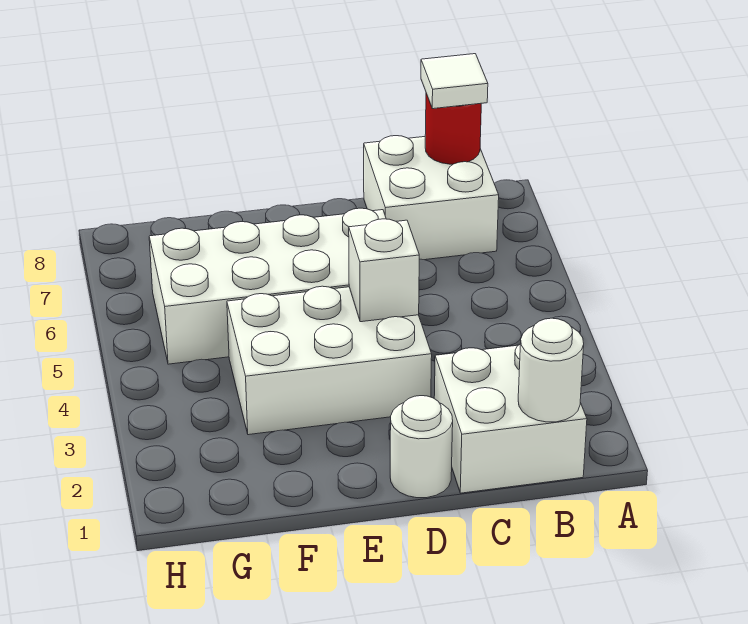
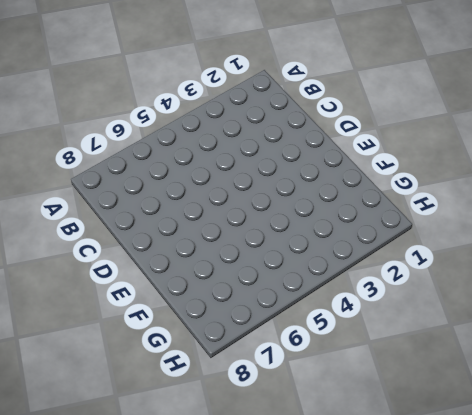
none -> white 2x2 brick [434,345,587,493]
none -> white 2x2 brick [364,136,499,260]

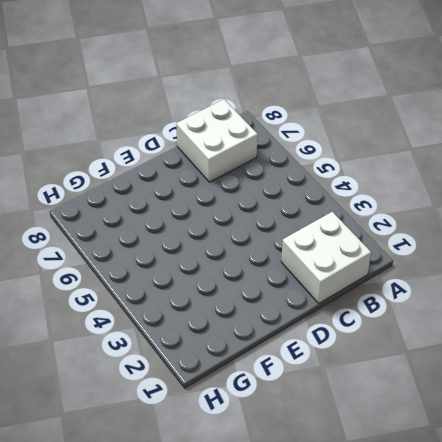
none -> white 1x1 round brick [390,396,453,498]
none -> white 2x3 brick [227,286,432,435]

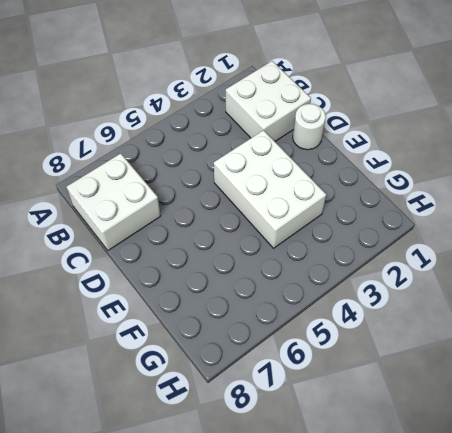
none -> white 2x4 brick [149,208,386,364]
none -> white 1x1 round brick [518,318,584,422]

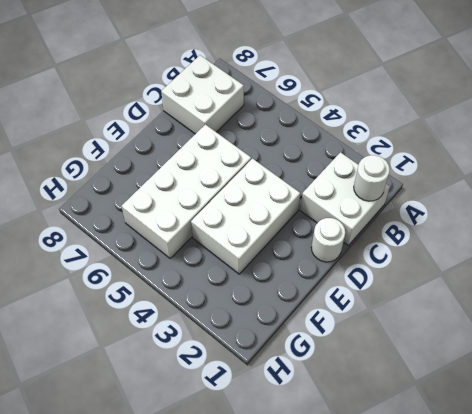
none -> red 1x1 round brick [425,94,481,164]
none -> white 1x1 brick [349,219,419,322]

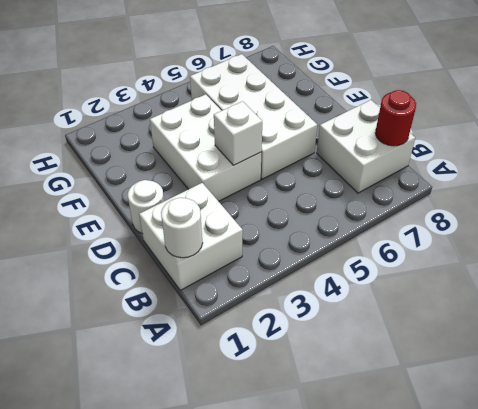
none -> white 1x1 tile [421,54,488,109]

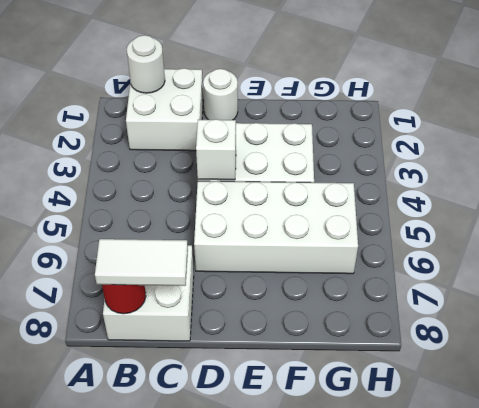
white 1x2 tile [95,239,188,286] -> white 1x1 tile [421,54,488,109]

